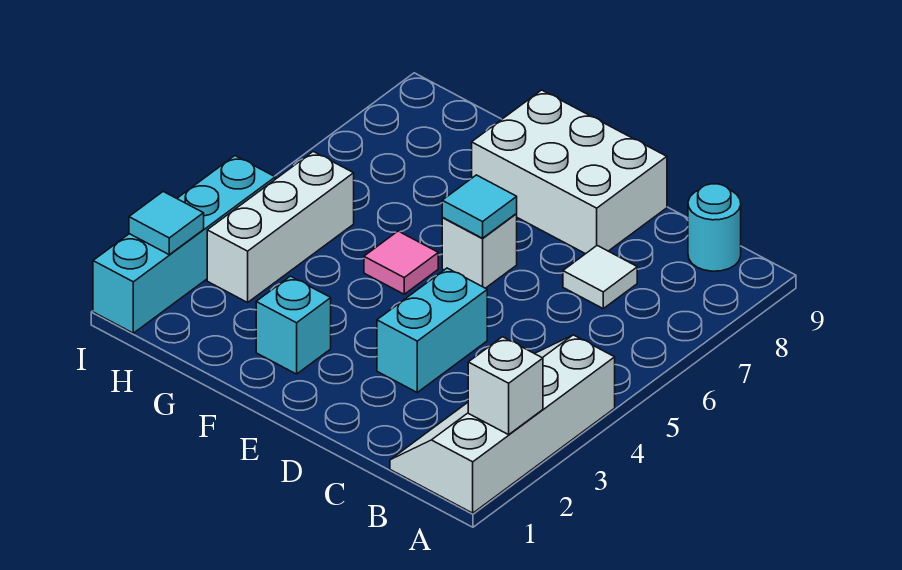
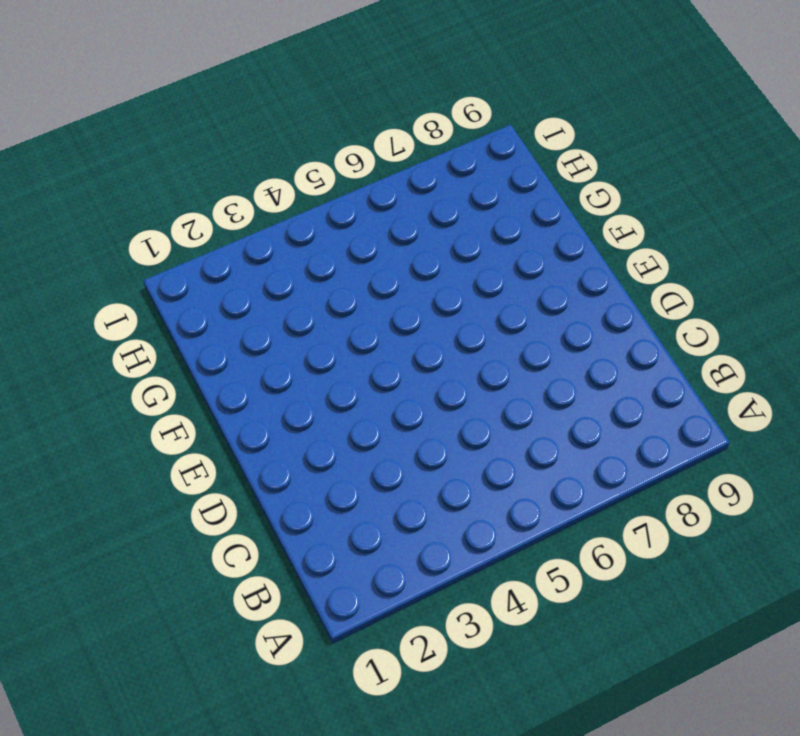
none -> white 2x4 slope [390,335,615,513]
none -> cyan 1x1 round brick [688,184,741,271]
none -> white 1x1 tile [563,246,637,308]

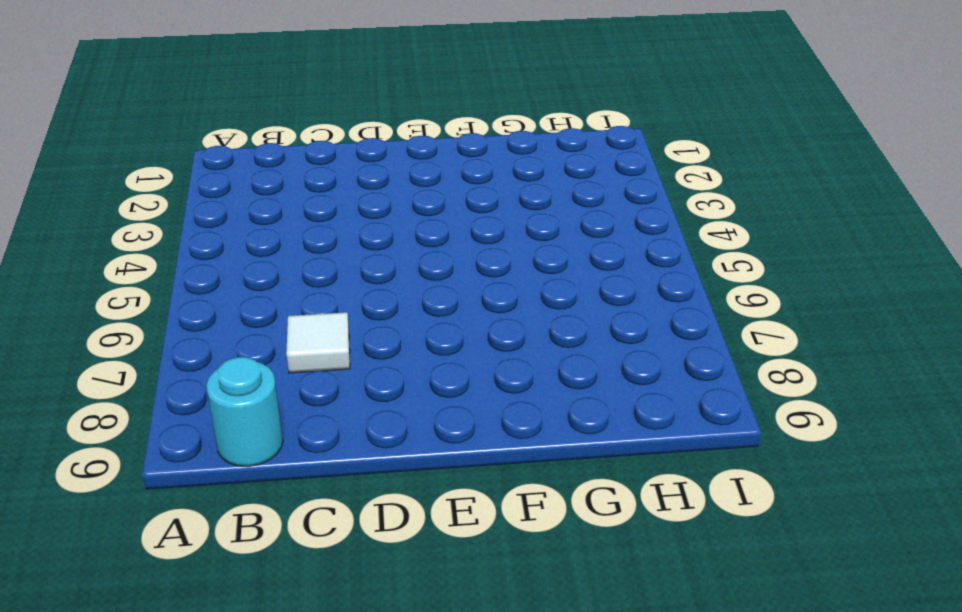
none -> white 2x4 slope [390,335,615,513]
none -> cyan 1x2 brick [377,268,487,392]
none -> white 2x3 brick [472,90,667,254]

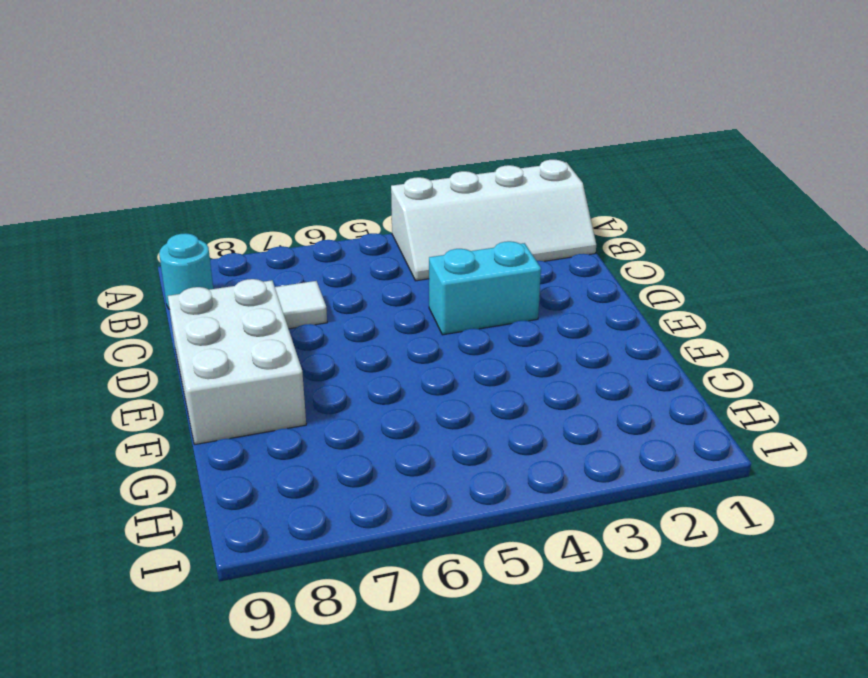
none -> white 1x1 brick [442,214,517,288]
none -> cyan 1x1 brick [256,276,331,374]
none -> pink 1x1 tile [364,231,438,294]

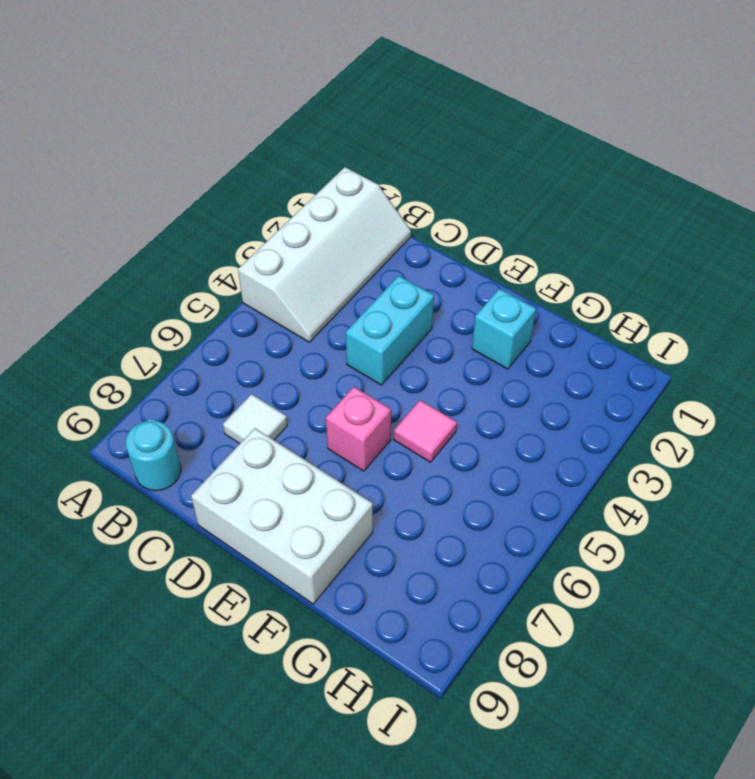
pink 1x1 brick [326,387,391,471] -> white 1x1 brick [442,214,517,288]
none -> white 1x3 brick [207,152,354,302]
none -> cyan 1x4 brick [93,156,275,333]
none -> white 1x1 brick [468,337,543,435]

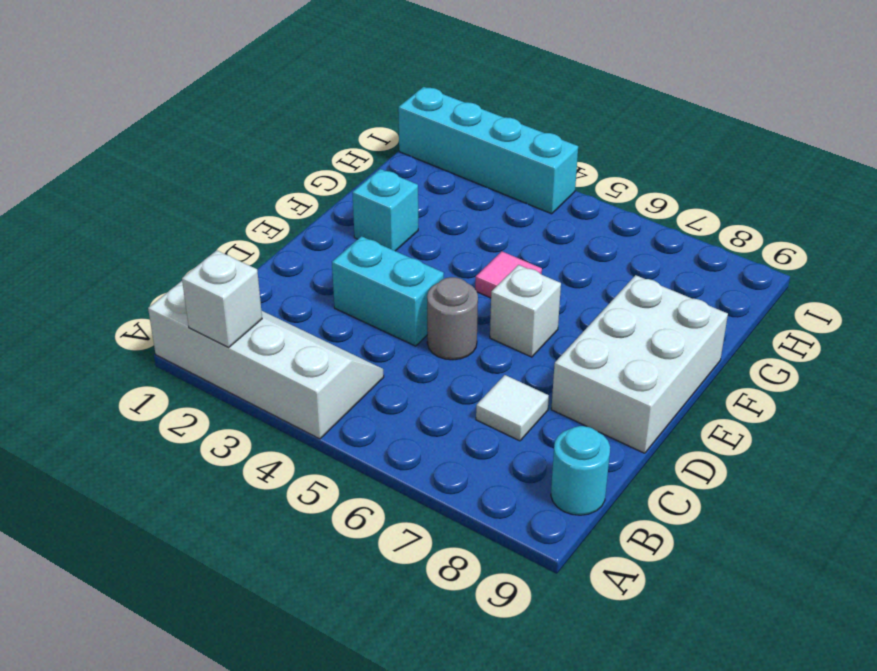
grey 1x1 round brick [427,277,478,360] -> none
none -> white 1x3 brick [207,152,354,302]
none -> cyan 1x1 tile [442,175,517,238]
none -> cyan 1x1 tile [129,192,204,254]

